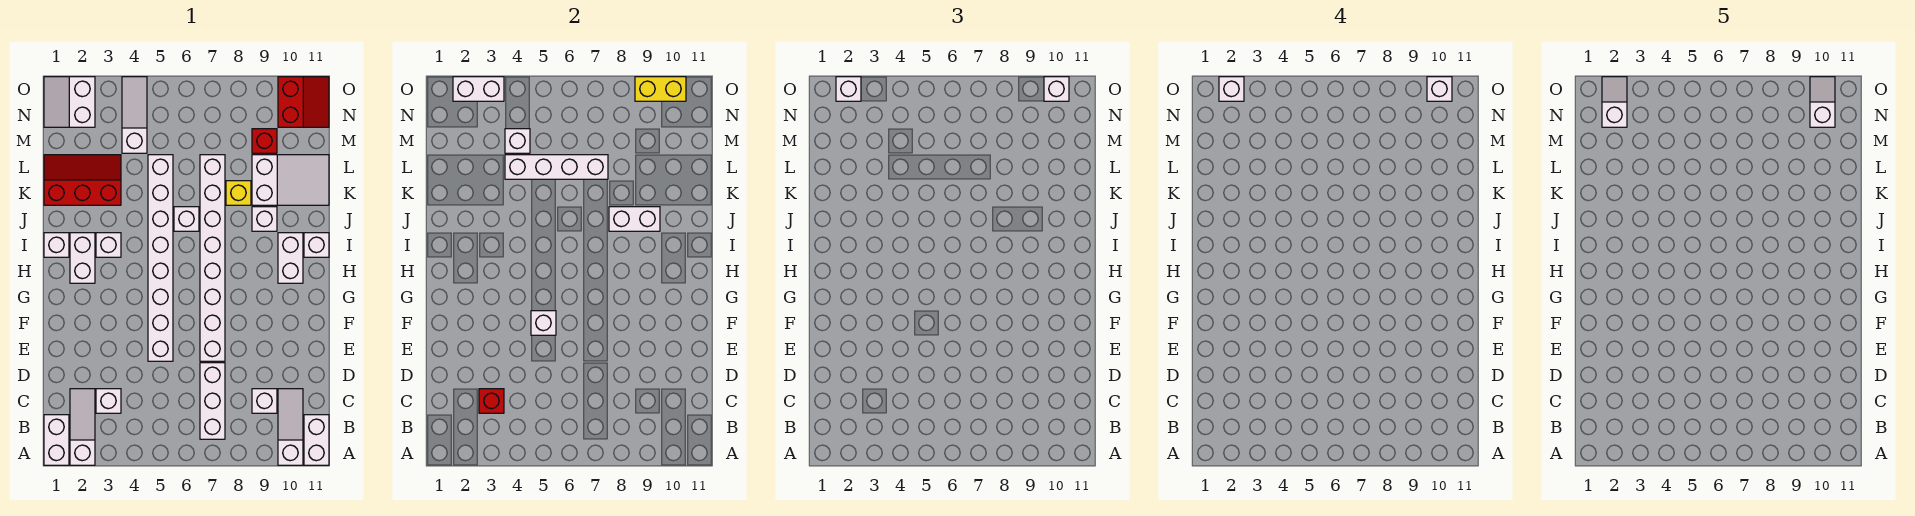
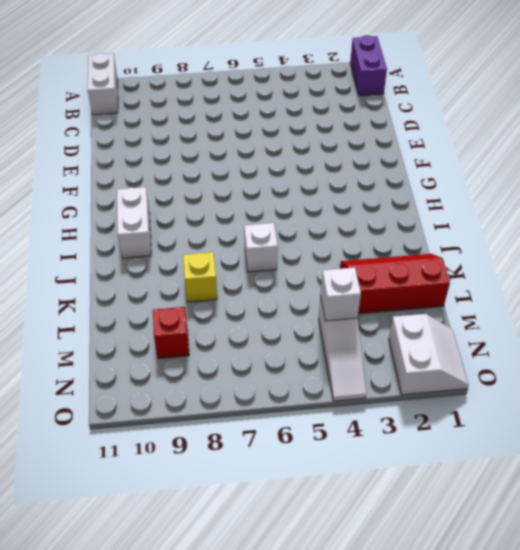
purple 1x2 brick [350,35,387,96] -> white 1x2 brick [44,415,69,465]
red 2x3 slope [340,254,450,314] -> red 2x3 slope turned to [44,155,121,205]
none -> white 1x3 slope [70,389,95,465]
none -> white 1x3 slope [278,389,303,465]
none -> white 1x3 brick [200,363,225,439]
none -> white 1x1 brick [96,389,121,413]

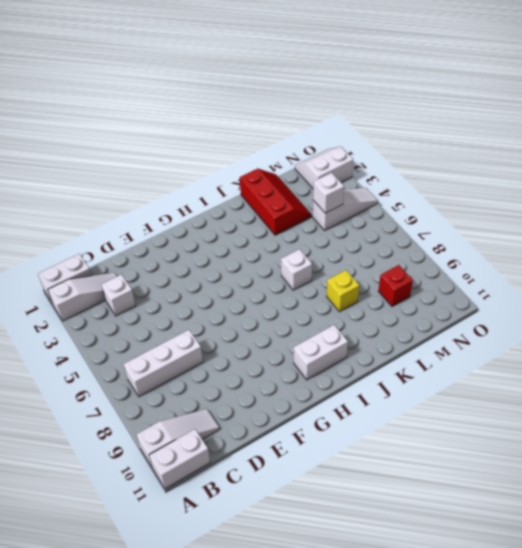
none -> white 1x1 brick [252,389,277,413]
none -> white 1x8 brick [148,155,173,361]
none -> white 1x8 brick [200,155,225,361]
none -> white 1x2 brick [70,233,95,283]

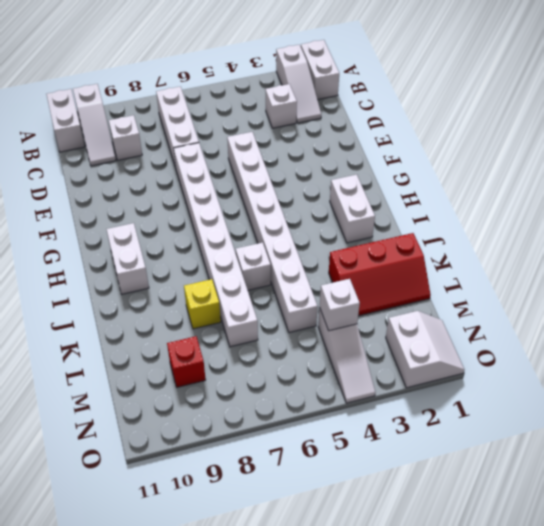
none -> white 1x1 brick [44,233,69,257]
none -> white 1x1 brick [96,233,121,257]
none -> white 1x1 brick [304,233,329,257]
none -> white 1x1 brick [252,207,277,231]

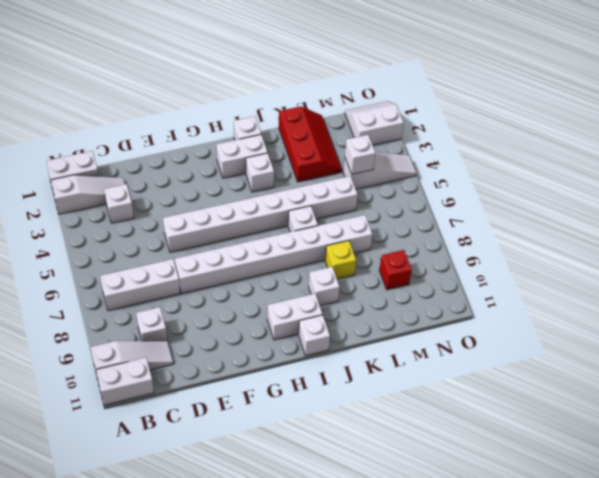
none -> white 2x3 slope [252,155,329,205]
none -> red 2x2 slope [278,77,329,127]
none -> red 1x1 brick [479,389,504,413]
none -> white 1x1 brick [531,311,556,335]

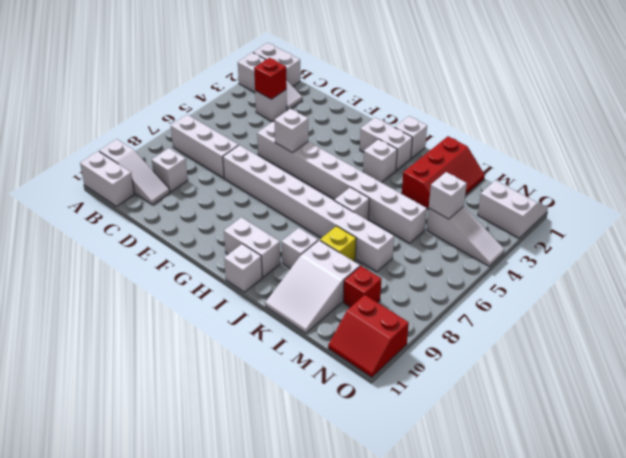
none -> white 1x2 brick [609,207,660,231]
none -> white 1x4 brick [505,155,608,179]
none -> white 1x2 brick [453,77,504,101]
none -> yellow 1x2 brick [635,77,686,101]

